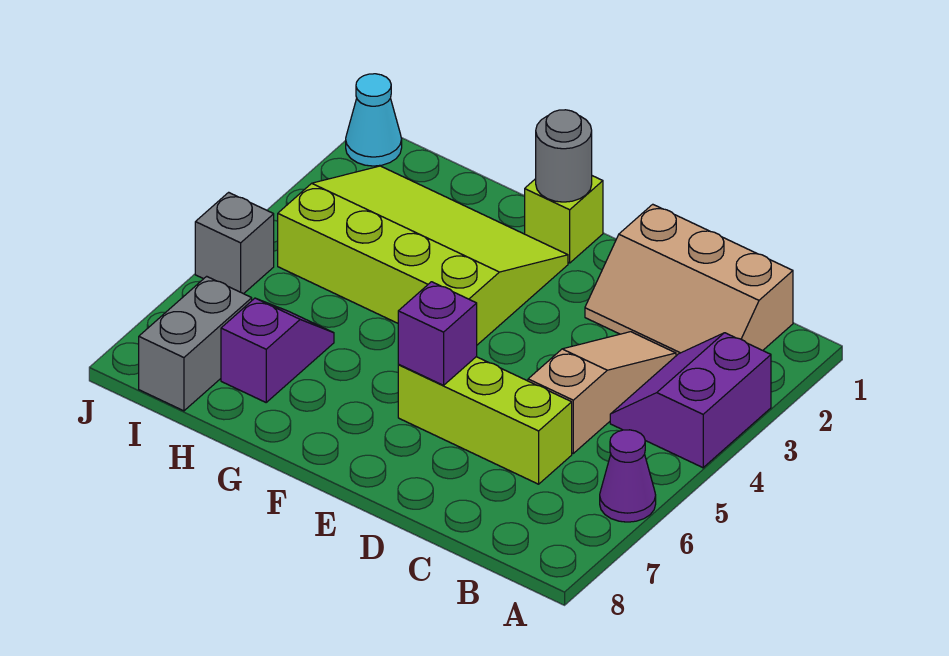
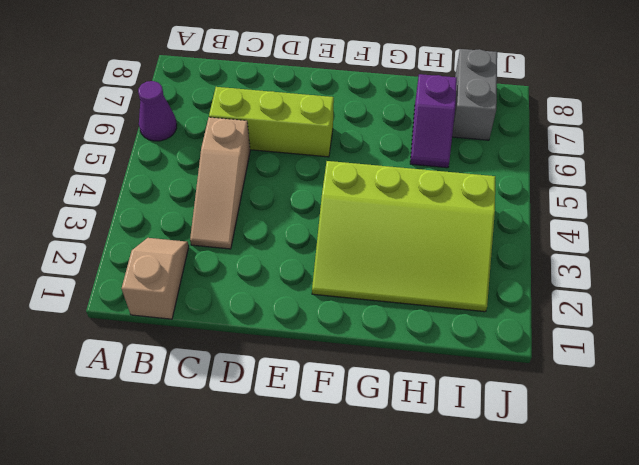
tan 1x2 slope [122,238,189,319] -> tan 2x3 slope [585,204,793,356]
none -> purple 2x2 slope [610,333,771,468]
none -> lime 1x1 brick [525,176,603,263]
none -> cyan 1x1 cone [346,74,402,166]

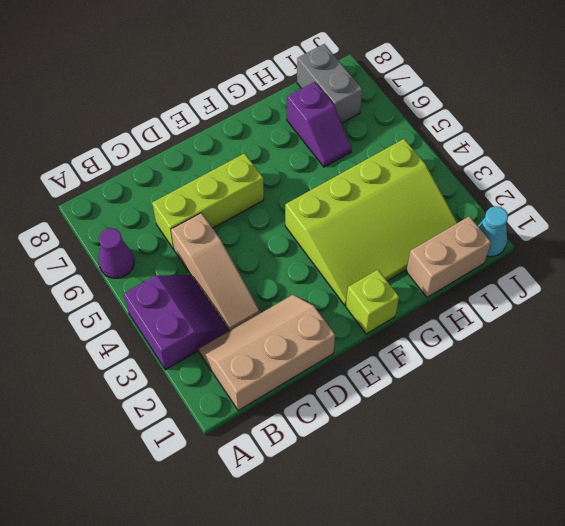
tan 1x2 brick [406,216,491,297] -> none
none -> grey 1x1 brick [195,192,274,294]
none -> purple 1x1 brick [398,282,477,385]
none -> grey 1x1 round brick [536,110,592,202]

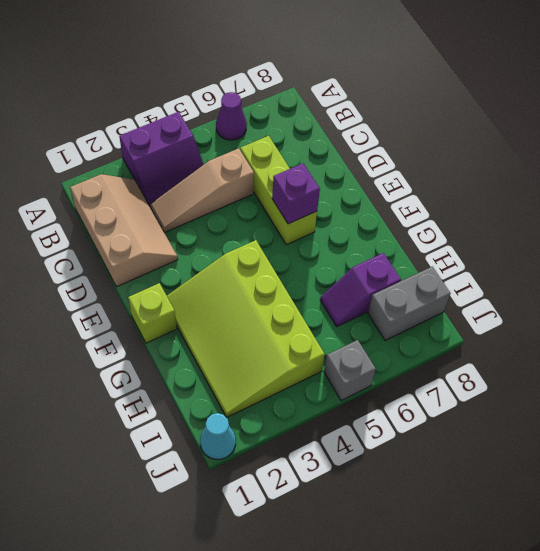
none -> grey 1x1 round brick [536,110,592,202]

